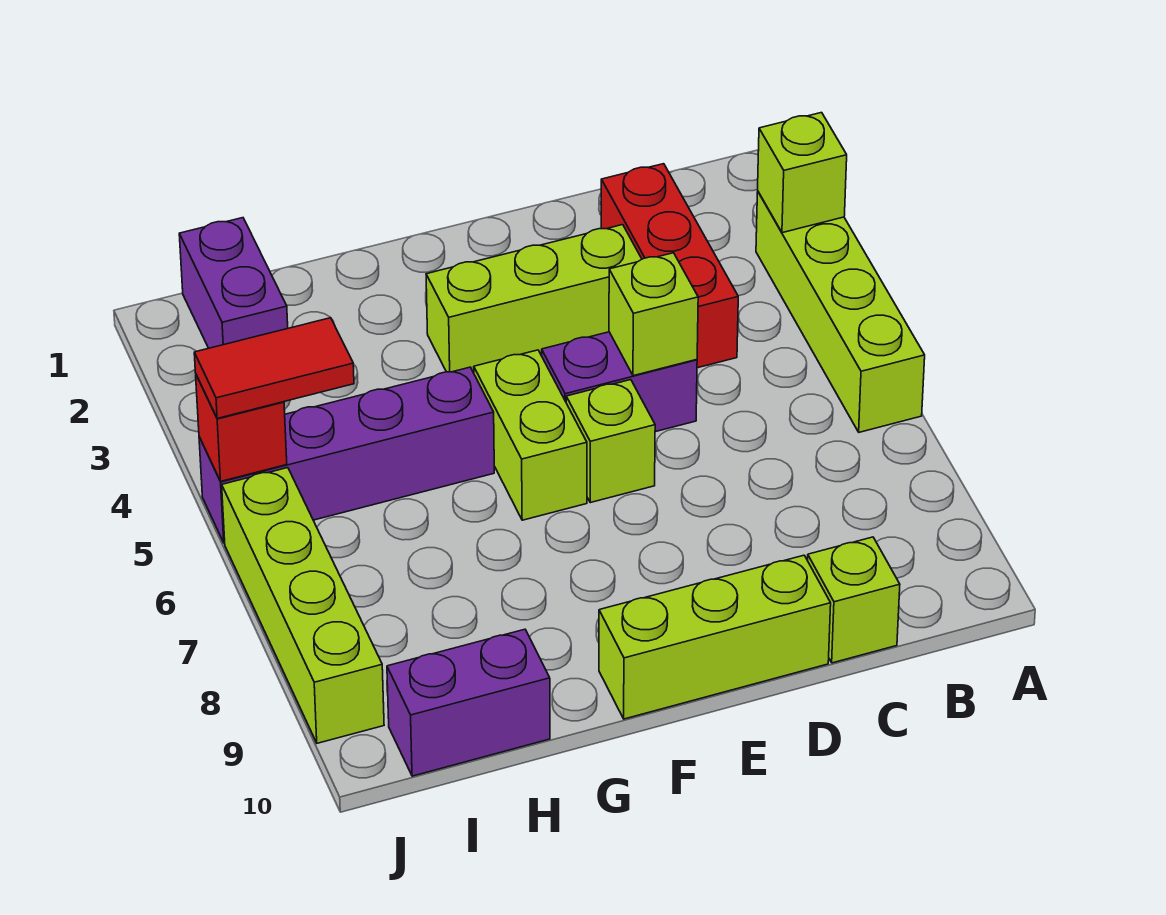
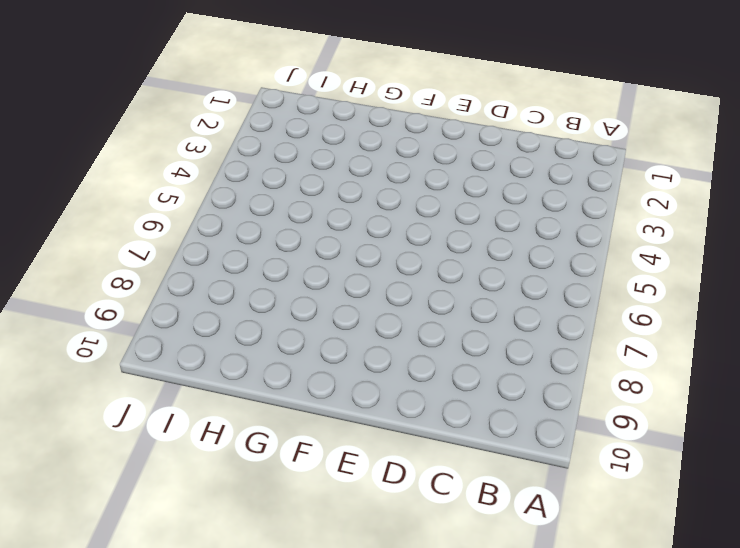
none -> lime 1x4 brick [756,192,925,432]
none -> red 1x3 brick [601,164,738,368]
none -> lime 1x1 brick [808,537,900,663]

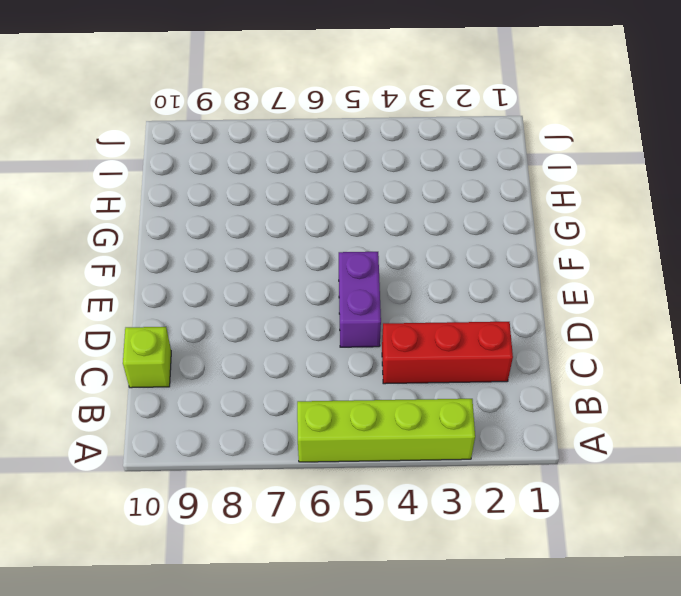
none -> lime 1x3 brick [426,225,642,373]
none -> lime 1x3 brick [599,555,831,719]
none -> lime 1x1 brick [566,380,655,503]

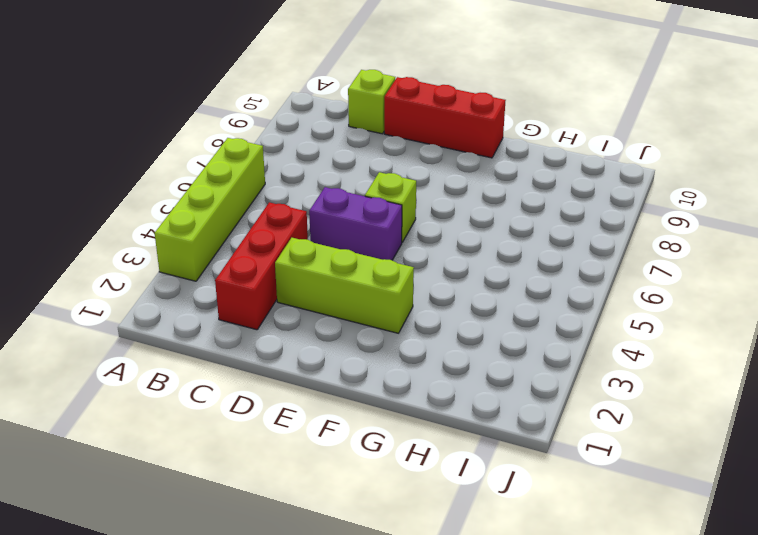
red 1x3 brick [384,77,506,158] -> lime 1x3 brick [599,555,831,719]
none -> lime 1x2 brick [474,350,587,520]
none -> purple 1x4 brick [199,367,494,543]
none -> purple 1x2 brick [387,629,550,776]

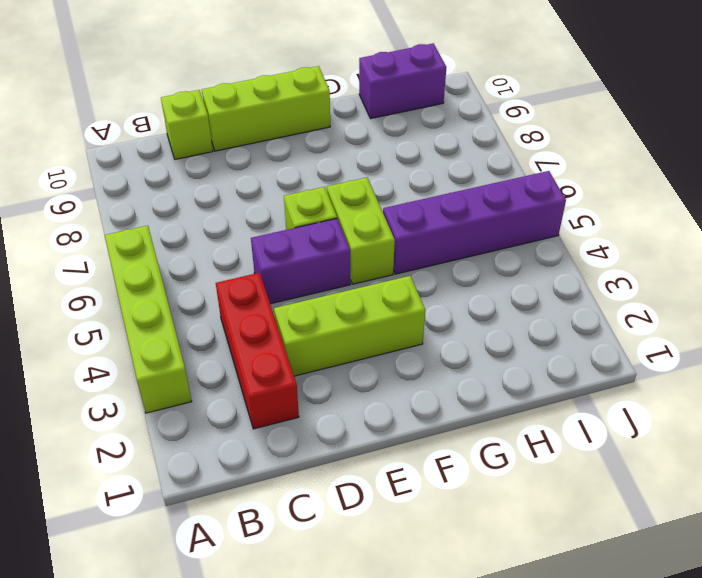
none -> purple 1x2 brick [179,218,288,348]
none -> lime 1x4 brick [222,468,384,743]
none -> lime 1x1 brick [758,113,847,233]

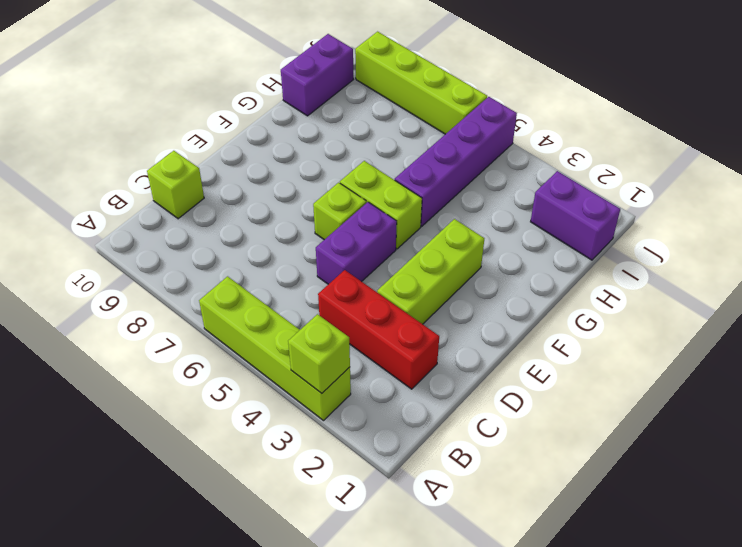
none -> lime 1x3 brick [599,555,831,719]
none -> lime 1x1 brick [609,253,698,376]
none -> red 1x1 brick [196,375,287,481]

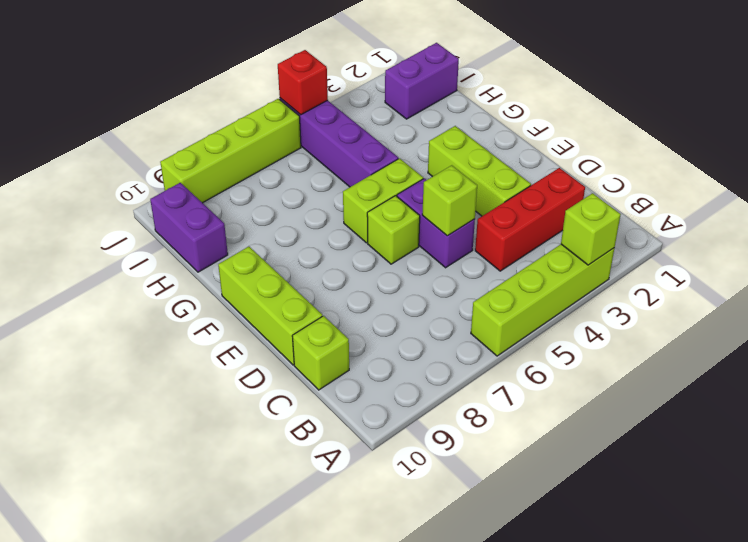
none -> red 1x2 tile [194,318,354,418]

